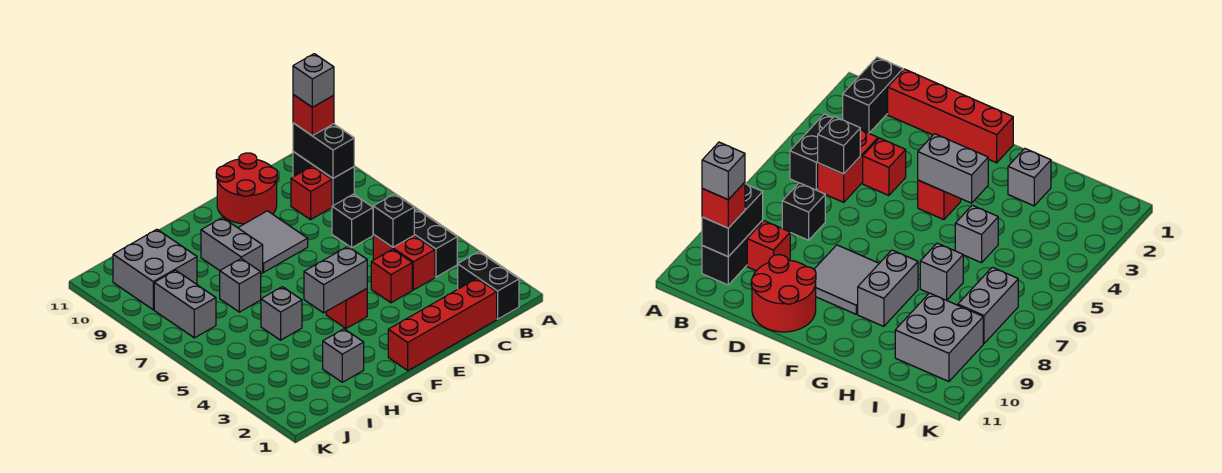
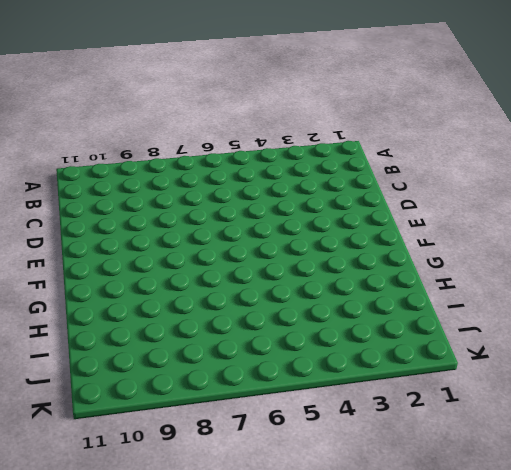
none -> black 1x2 brick [458,252,519,319]
none -> black 1x2 brick [414,210,457,277]
none -> black 1x2 brick [293,152,354,206]

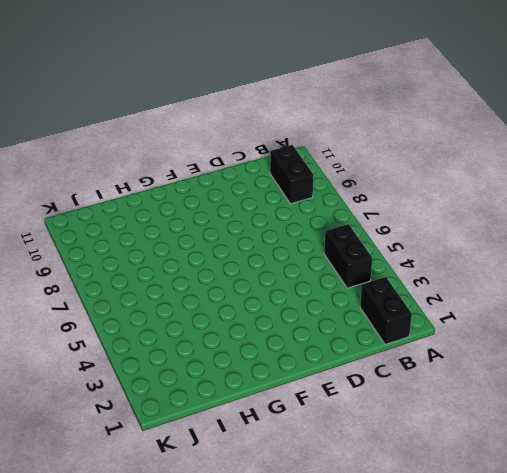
none -> red 1x4 brick [388,279,497,371]
none -> red 1x2 brick [373,235,435,290]
none -> black 1x1 brick [332,194,373,248]

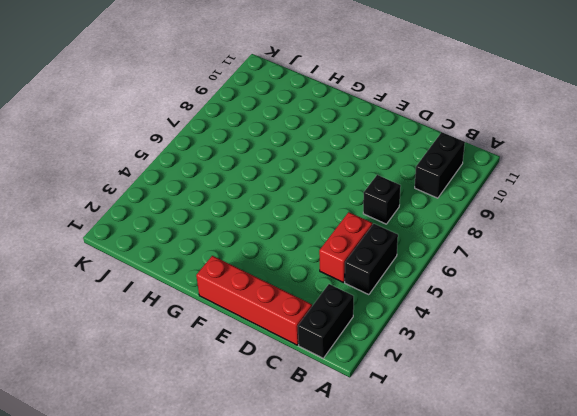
none -> red 1x1 brick [291,166,332,220]
none -> red 1x1 brick [371,249,412,303]
none -> red 2x2 round brick [216,153,277,224]

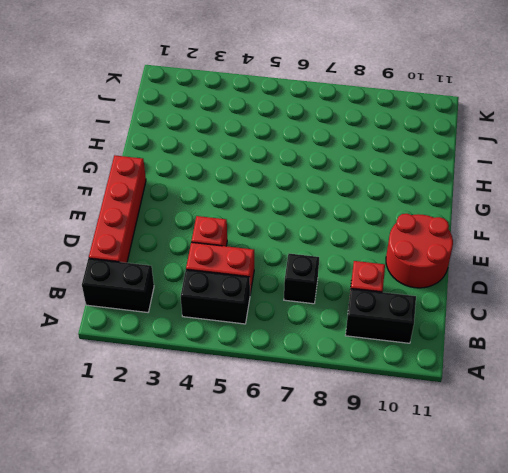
none -> grey 2x2 tile [238,211,308,272]
none -> red 1x1 brick [326,289,367,328]
none -> grey 1x2 brick [201,218,263,274]

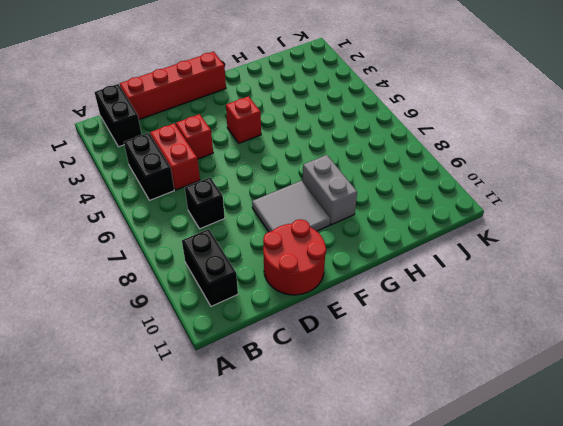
none -> red 1x1 brick [291,166,332,220]
none -> grey 1x1 brick [323,329,364,382]
none -> grey 1x1 brick [261,287,302,340]

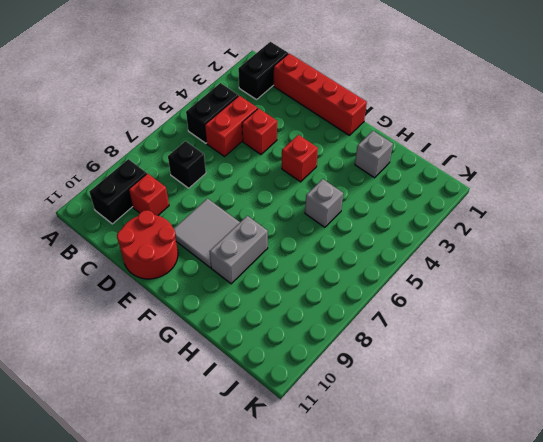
none -> grey 1x1 brick [220,259,261,312]
none -> grey 2x2 brick [113,229,197,310]
none -> grey 1x2 brick [154,270,216,338]

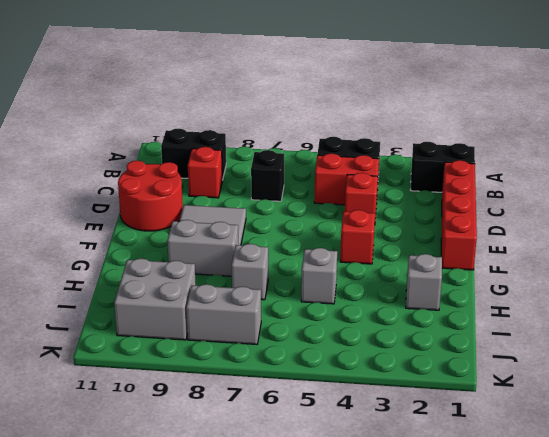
none -> black 1x2 brick [293,123,354,178]
none -> black 1x1 brick [373,194,414,247]
none -> grey 1x2 brick [304,247,367,313]

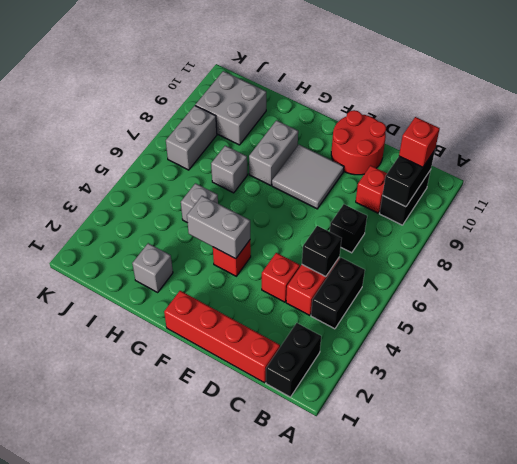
none -> grey 1x1 brick [293,54,334,107]

